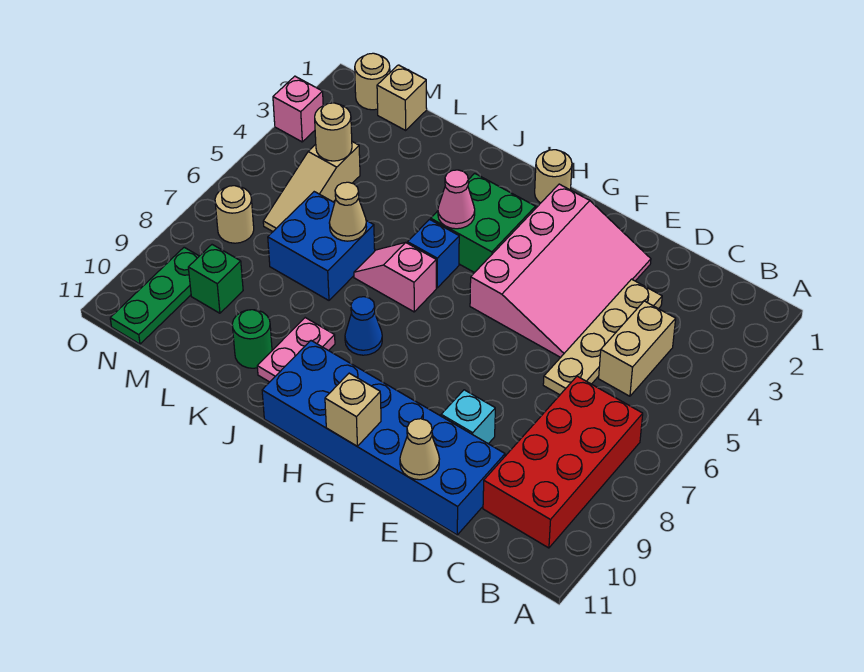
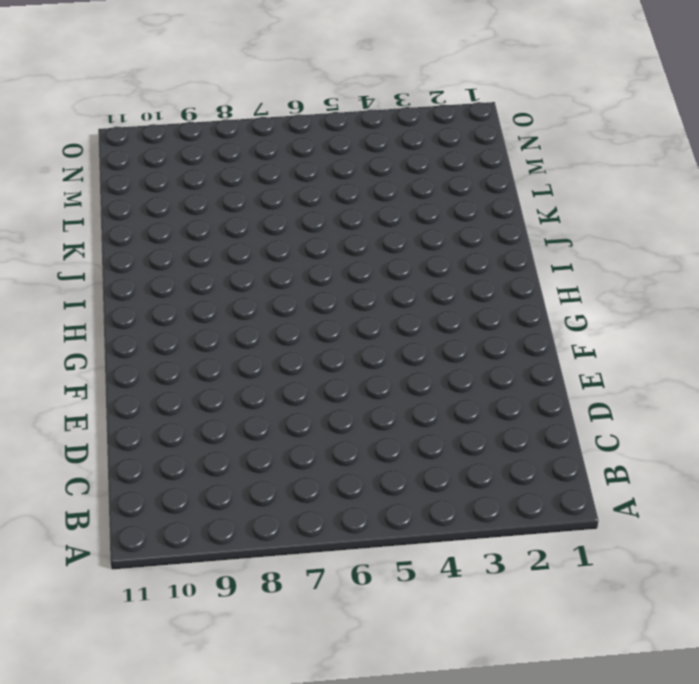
none -> red 2x4 brick [483,376,643,548]
none -> tan 1x2 brick [599,301,676,396]
none -> tan 1x4 plate [543,279,662,395]

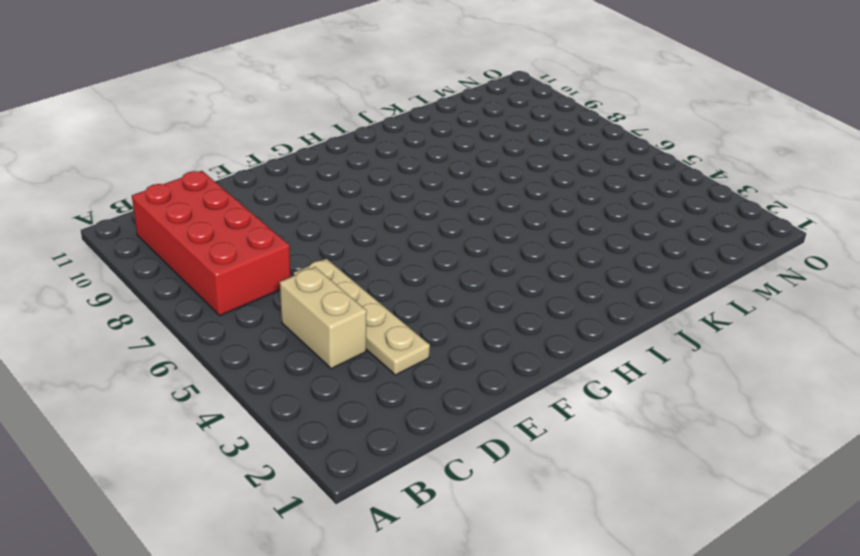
none -> blue 2x6 brick [262,341,505,535]
none -> pink 3x4 slope [470,184,651,357]
none -> cyan 1x1 brick [441,390,495,444]

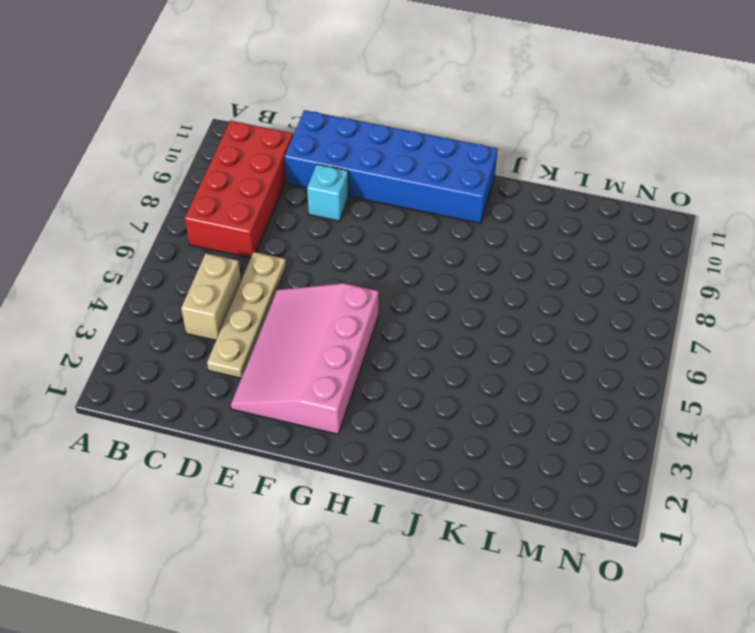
none -> tan 1x1 round brick [535,150,572,203]
none -> green 2x2 brick [431,173,536,273]
none -> blue 1x1 brick [408,219,459,288]

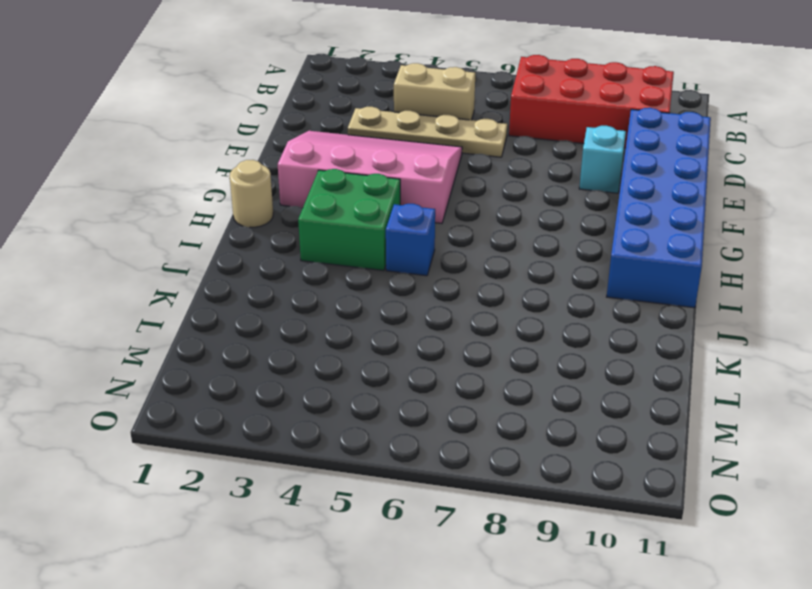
none -> pink 1x2 slope [354,243,436,312]
none -> blue 1x1 cone [345,297,382,355]
none -> pink 1x2 plate [257,318,335,382]

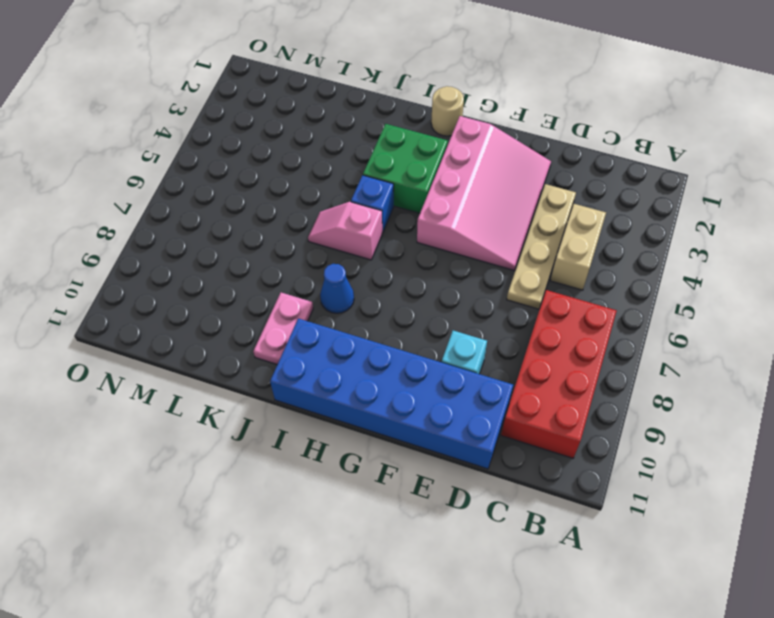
none -> blue 2x2 brick [268,192,375,300]
none -> green 1x1 round brick [232,310,272,368]
none -> tan 1x1 brick [377,65,427,130]

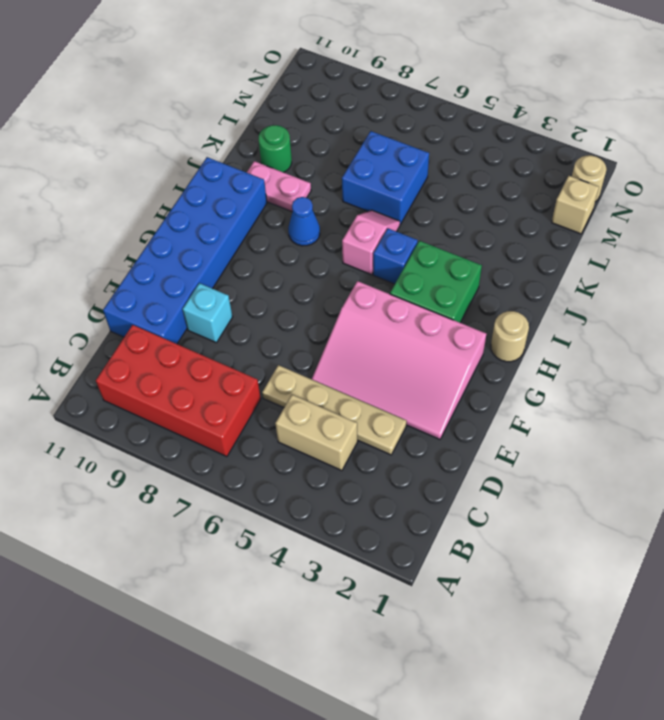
none -> tan 1x3 slope [263,142,360,231]
none -> green 1x1 brick [188,245,243,313]
none -> tan 1x1 round brick [215,186,254,243]

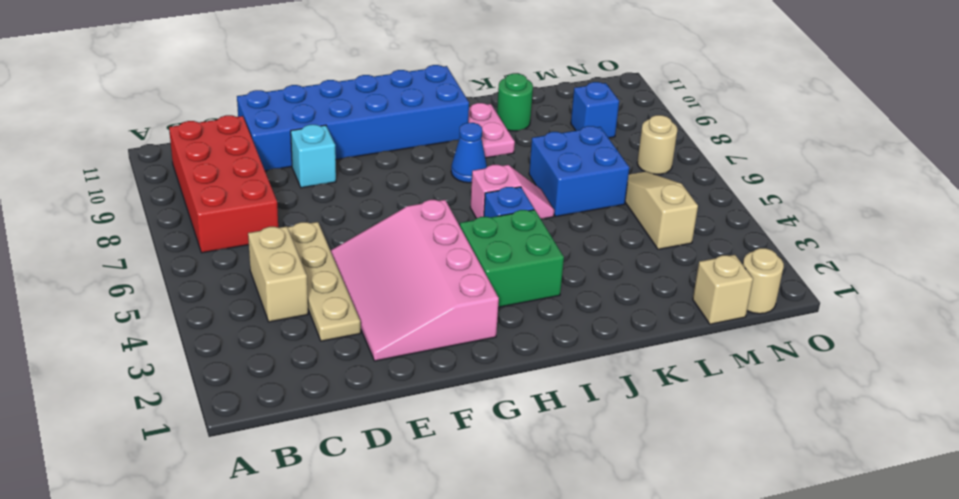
blue 1x1 brick [571,82,619,138] -> green 1x1 brick [188,245,243,313]
none -> tan 1x1 round brick [535,150,572,203]
none -> green 1x3 plate [110,247,199,344]
none -> pink 1x1 brick [273,76,323,142]

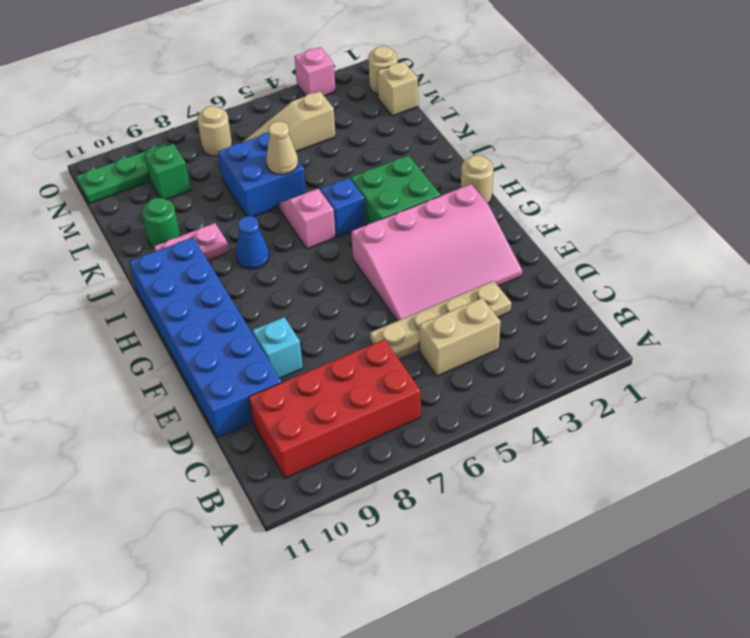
none -> tan 1x1 cone [400,419,439,480]
none -> tan 1x1 brick [325,373,381,447]
none -> pink 1x1 cone [438,170,475,229]

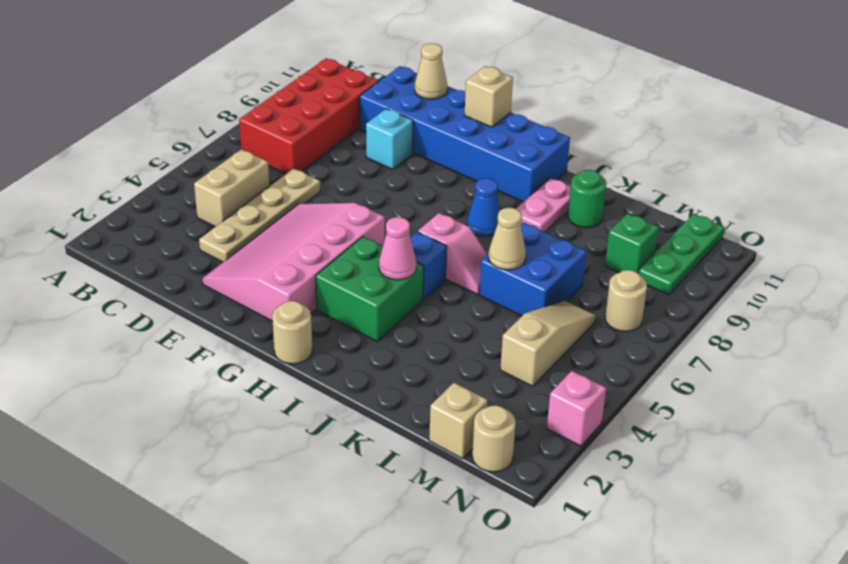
none -> tan 1x1 round brick [315,103,352,161]

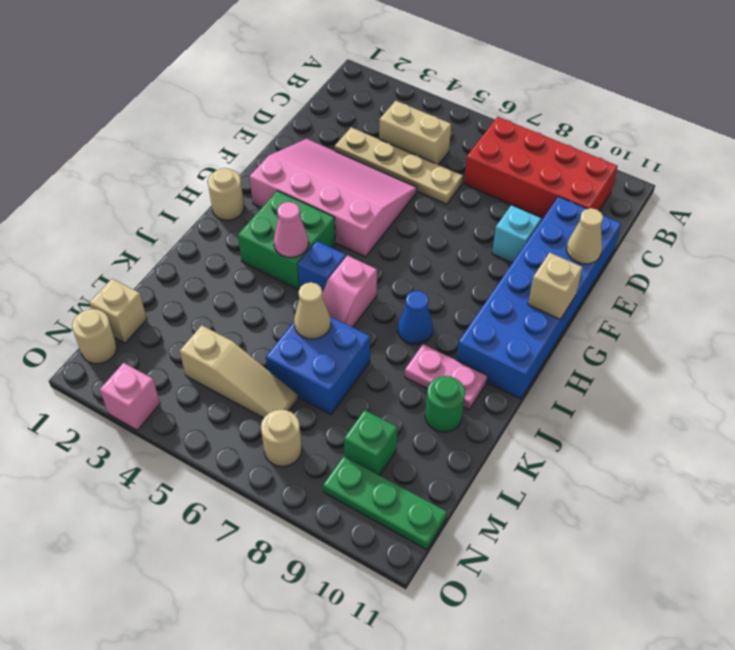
none -> tan 1x1 round brick [315,103,352,161]

